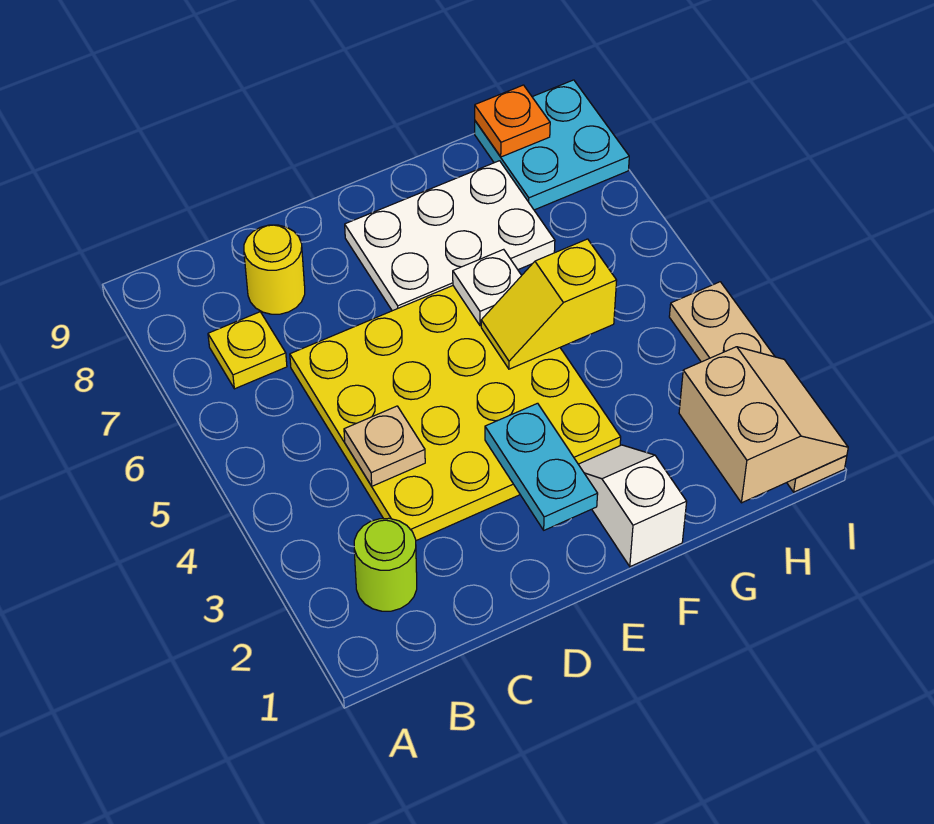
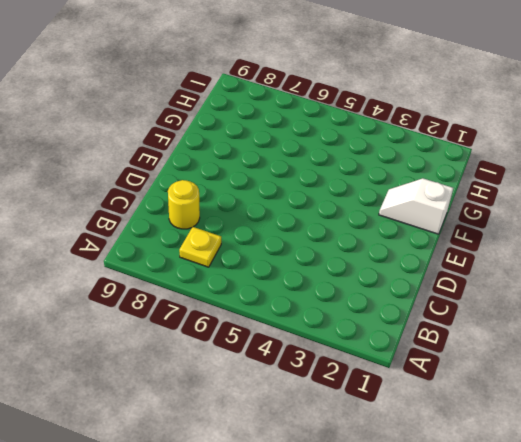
none -> lime 1x1 round brick [354,518,417,611]
none -> yellow 4x4 plate [290,286,621,541]
none -> white 2x3 plate [345,161,555,311]

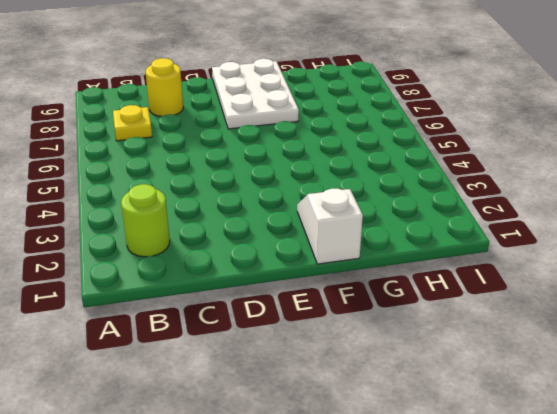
white 2x3 plate [212,59,299,129] -> white 2x3 plate turned to [345,161,555,311]
none -> yellow 4x4 plate [290,286,621,541]
none -> cyan 2x2 plate [475,80,629,210]
none -> tan 1x4 plate [669,282,847,492]

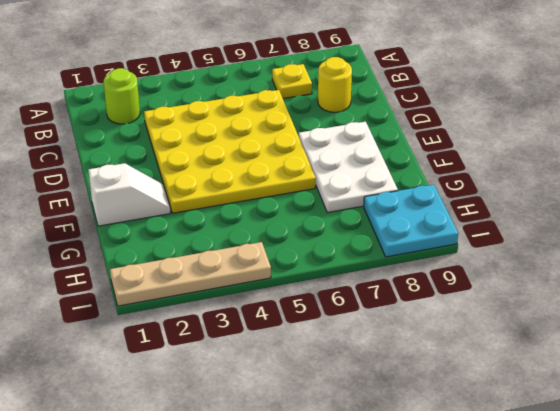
none -> tan 1x1 plate [344,406,425,486]
none -> cyan 1x2 plate [485,403,598,530]
none -> yellow 1x2 slope [481,239,617,369]

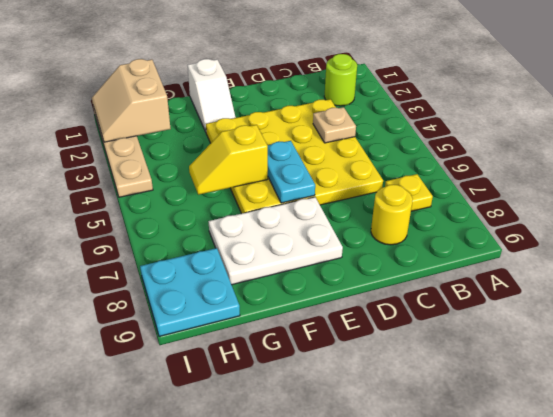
cyan 1x2 plate [267,141,315,203] -> cyan 1x2 plate moved to [485,403,598,530]
yellow 1x2 slope [189,125,268,195] -> yellow 1x2 slope turned to [481,239,617,369]
none -> white 1x1 plate [453,249,522,326]
none -> orange 1x1 plate [475,85,550,157]

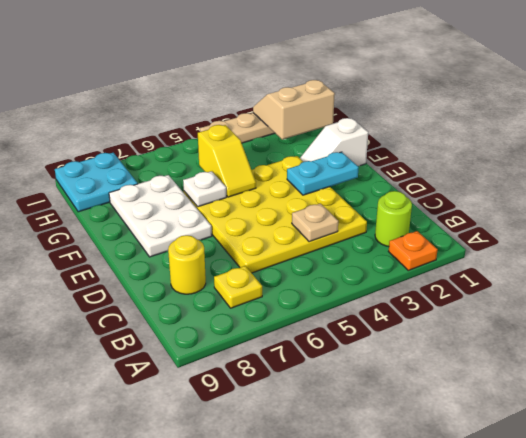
orange 1x1 plate [389,231,438,270] -> orange 1x1 plate moved to [475,85,550,157]

